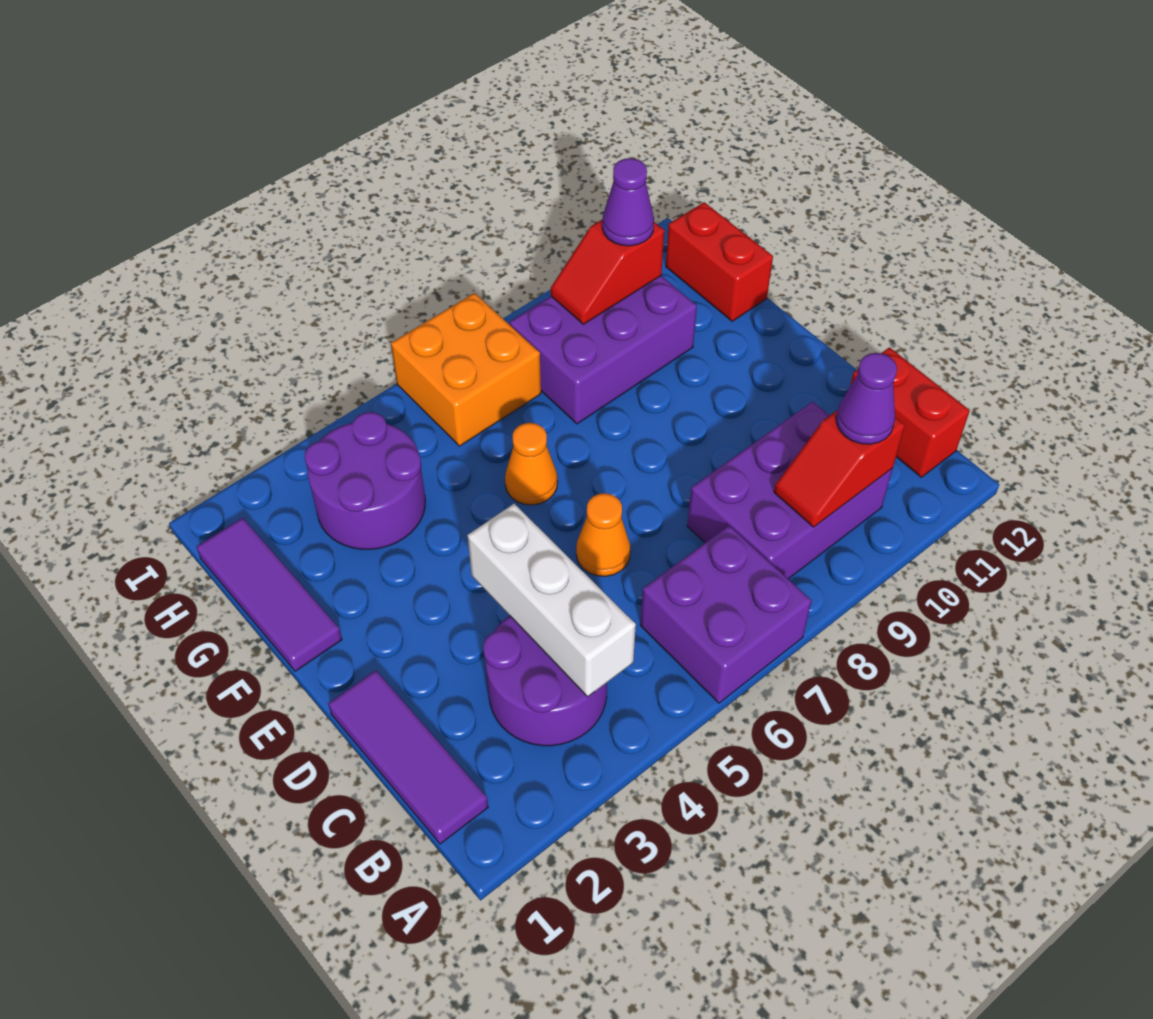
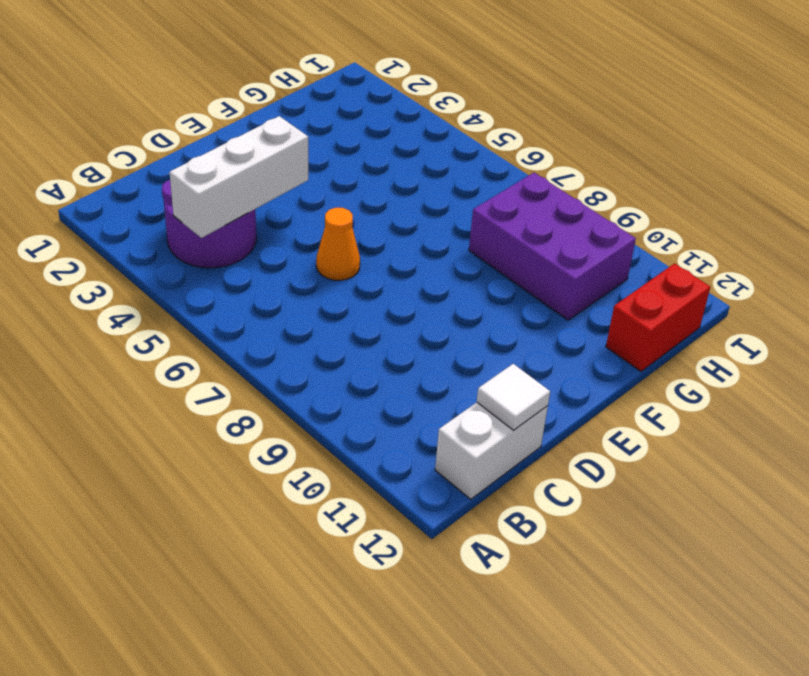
white 1x2 brick [435,402,548,499] -> red 1x2 brick [850,347,970,477]
white 1x1 tile [477,364,550,430] -> none
none -> purple 2x2 brick [640,525,812,703]
none -> purple 1x3 tile [328,670,488,844]
none -> purple 2x3 brick [687,402,893,579]

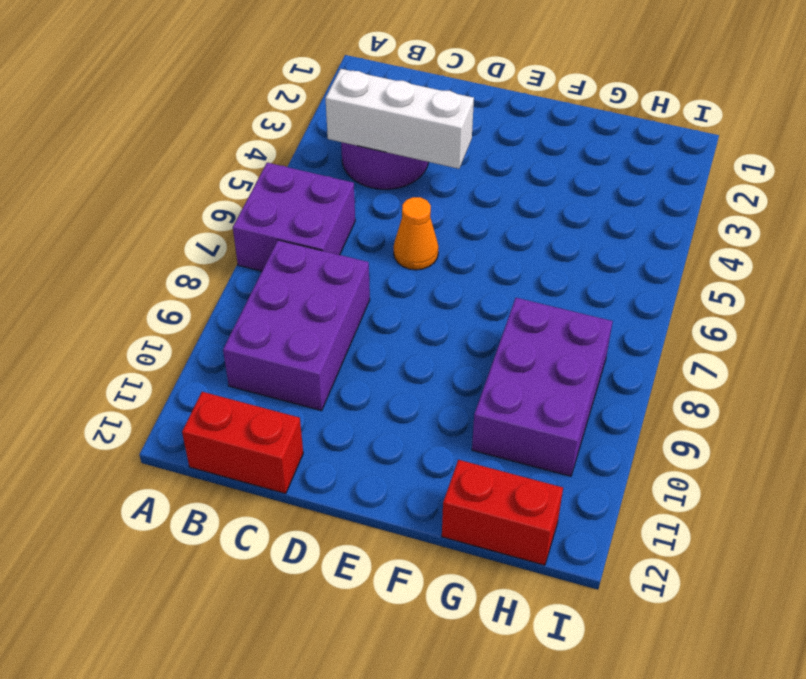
none -> purple 1x3 tile [328,670,488,844]
none -> purple 1x3 tile [196,518,342,671]
none -> orange 1x1 cone [505,423,558,505]

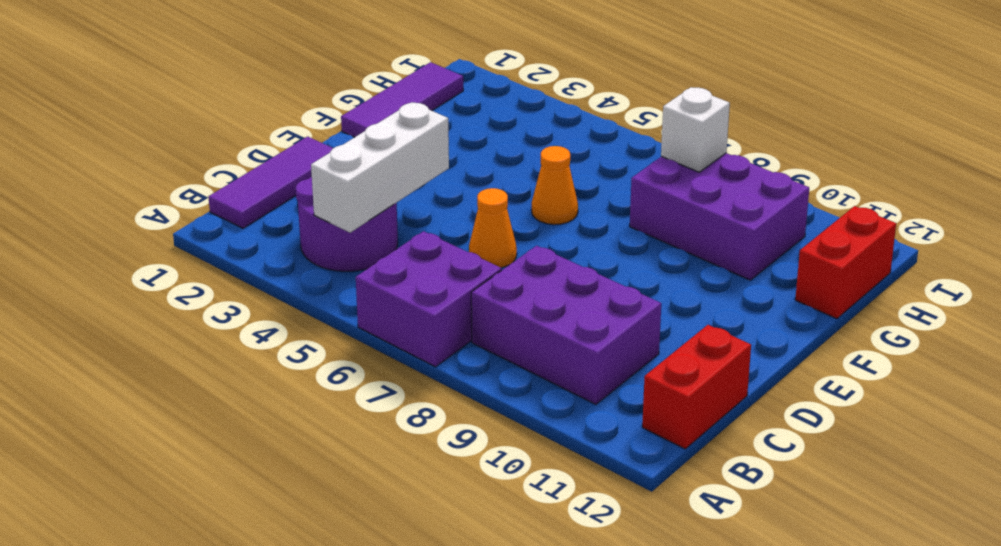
white 1x1 brick [661,87,730,172] -> none
none -> purple 2x2 round brick [304,412,425,549]
none -> orange 2x2 brick [391,293,541,446]
none -> red 1x2 slope [774,410,905,527]

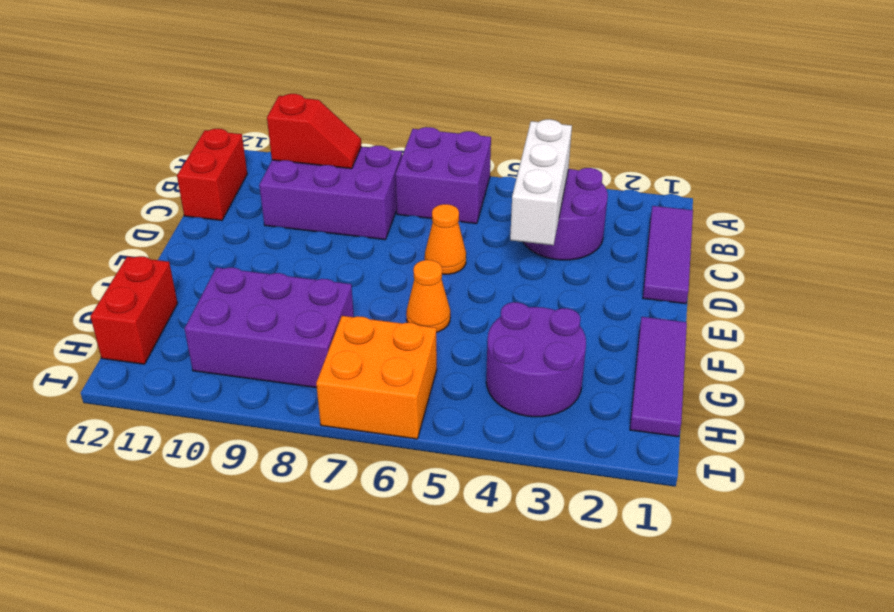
none -> red 1x2 slope [551,219,664,324]
none -> purple 1x1 cone [836,353,897,444]
none -> purple 1x1 cone [602,158,654,246]

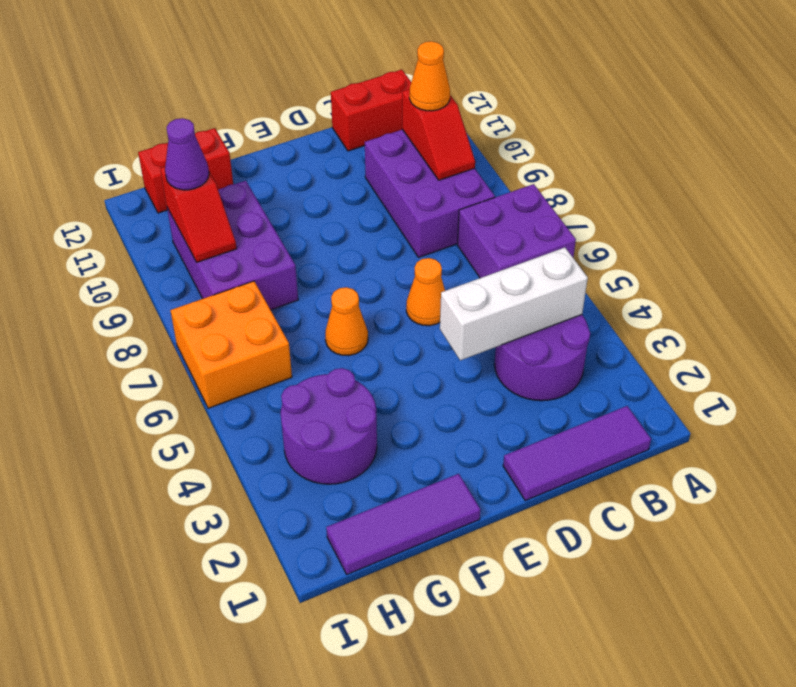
orange 1x1 cone [409,41,450,111] -> purple 1x1 cone [836,353,897,444]

